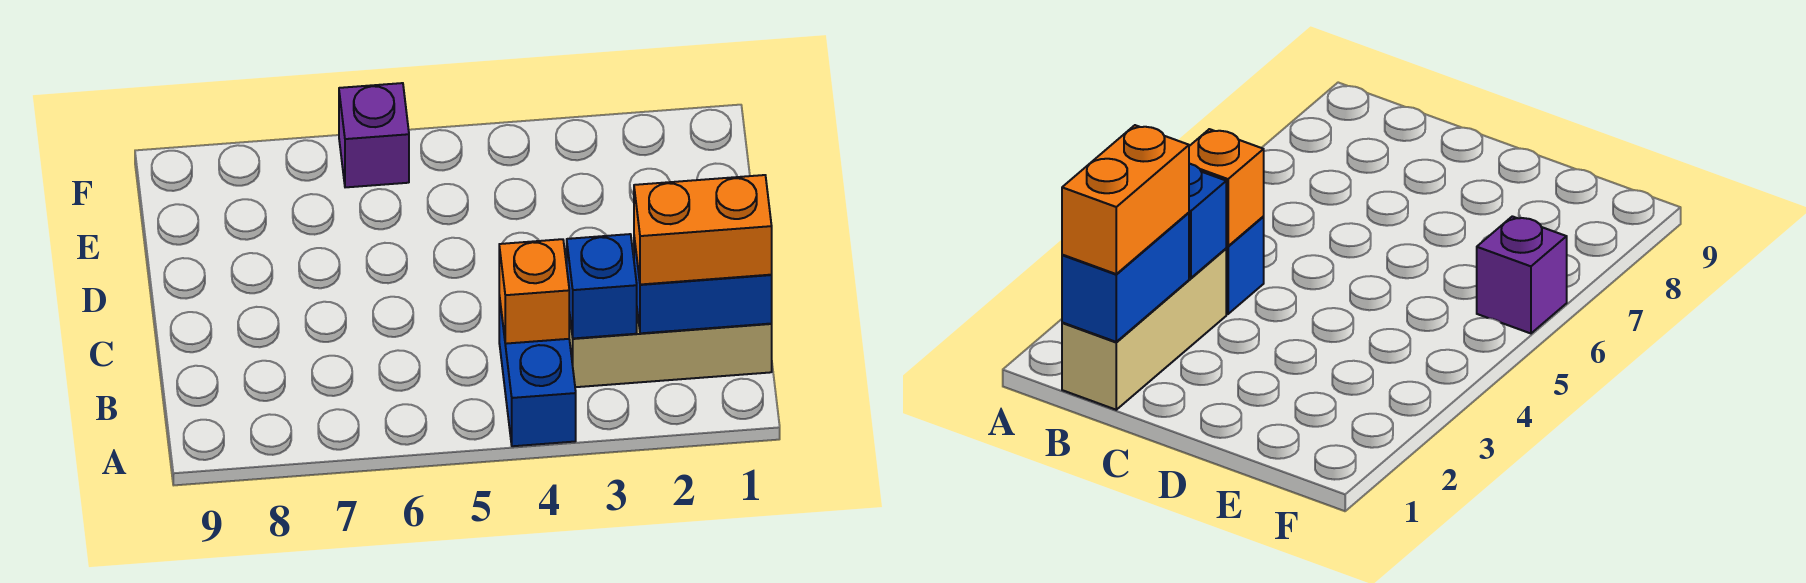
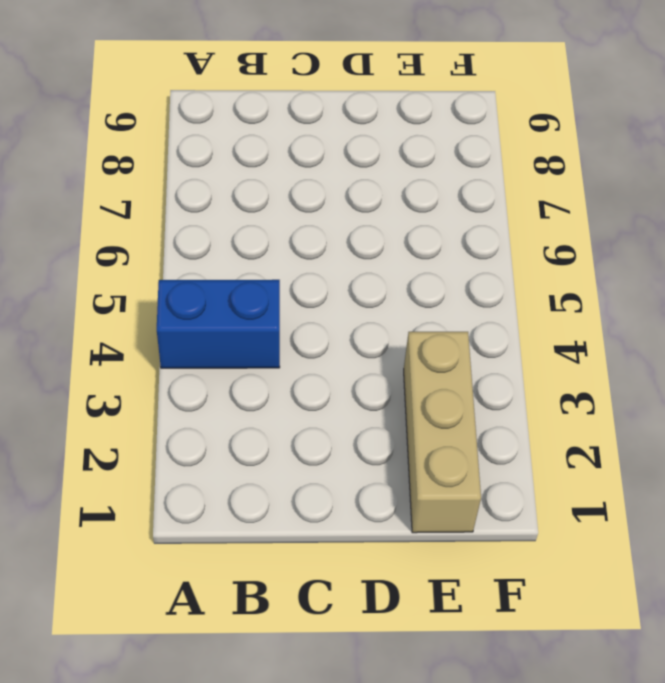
tan 1x3 brick [404,332,481,533] -> tan 1x3 brick moved to [569,312,772,387]
none -> purple 1x1 brick [339,83,409,187]
none -> blue 1x2 brick [634,238,772,333]

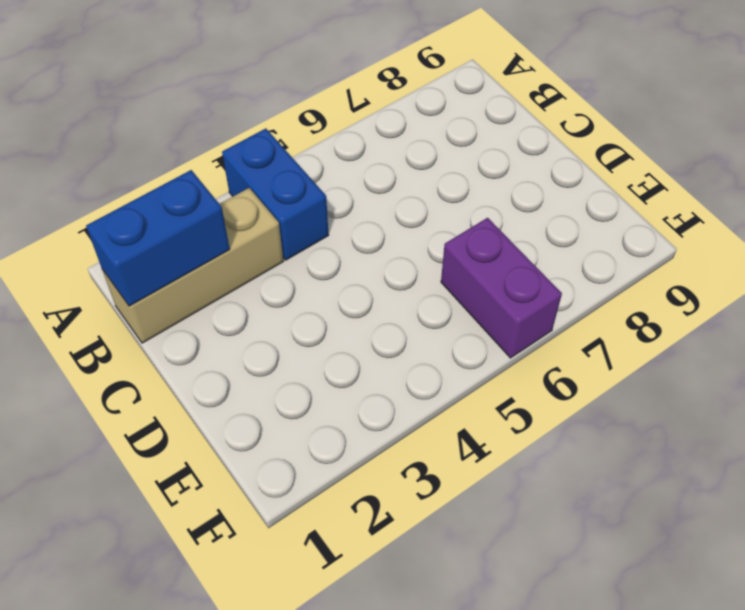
purple 1x2 brick [441,218,562,358] -> purple 1x1 brick [339,83,409,187]
none -> blue 1x1 brick [567,234,637,338]
none -> orange 1x1 brick [499,239,569,344]

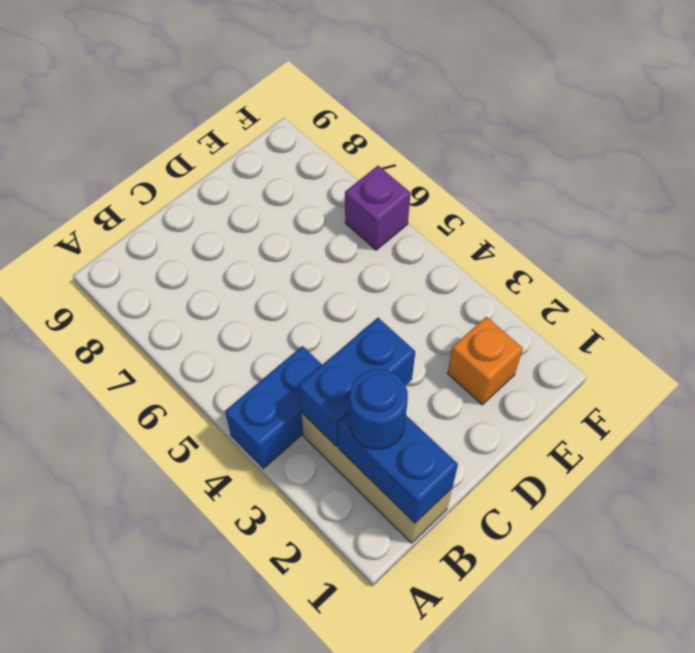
blue 1x1 round brick [350,369,408,449] -> orange 1x2 brick [634,175,772,285]
blue 1x2 brick [299,318,415,447] -> blue 1x1 brick [567,234,637,338]
orange 1x1 brick [448,317,523,405] -> orange 1x1 brick moved to [499,239,569,344]

